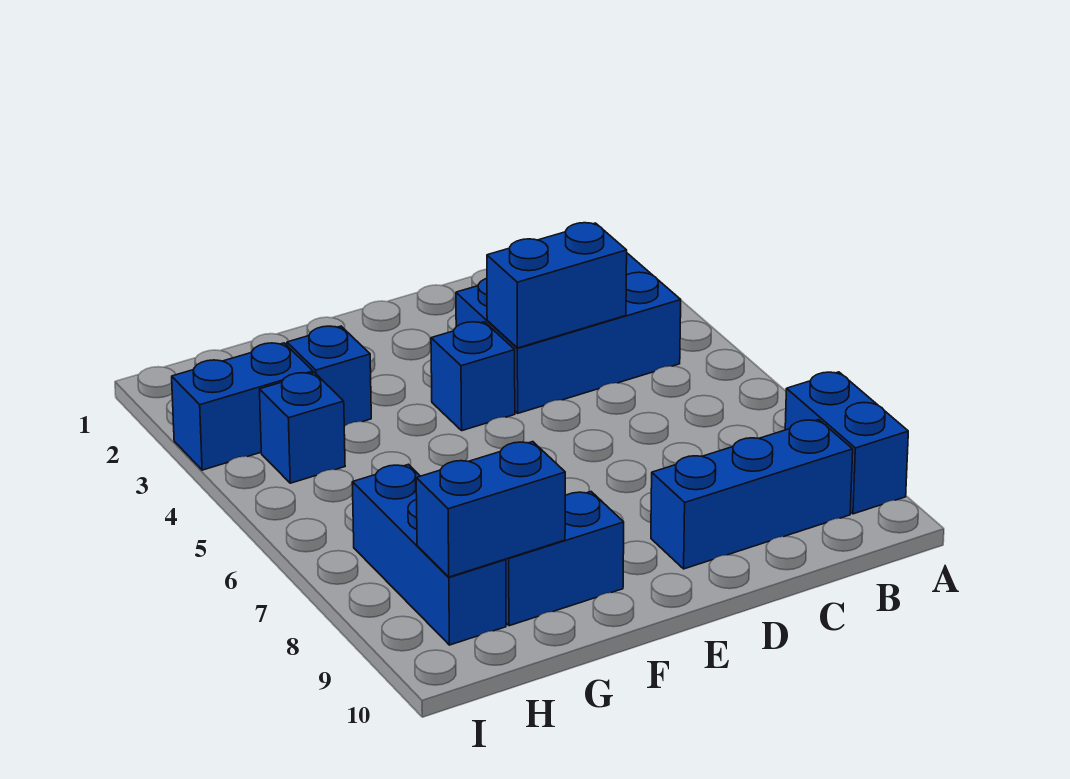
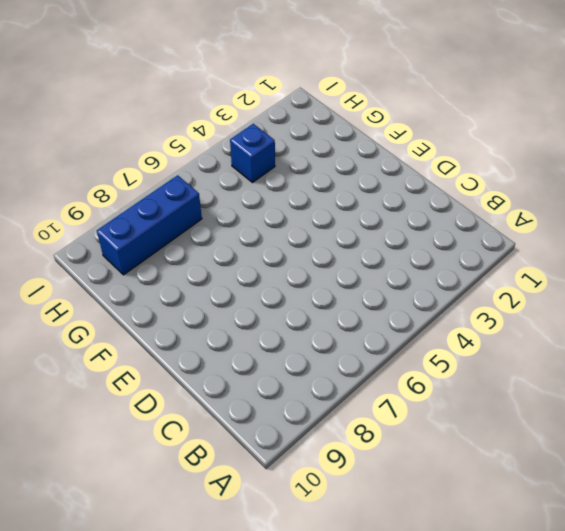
none -> blue 1x2 brick [785,372,908,514]
none -> blue 2x3 brick [456,253,681,413]

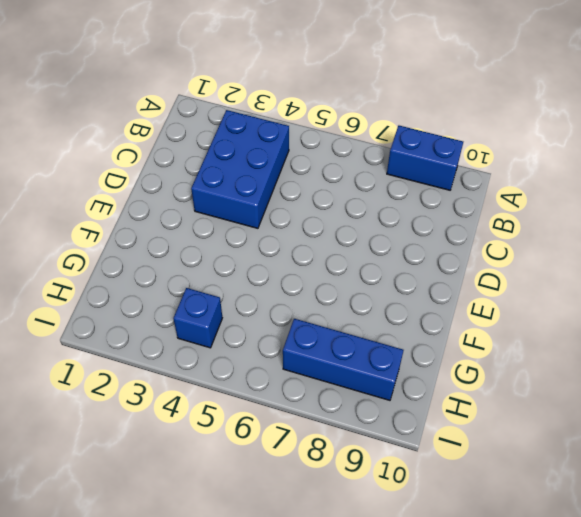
none -> blue 1x3 brick [651,420,853,569]
none -> blue 1x1 brick [431,322,515,431]

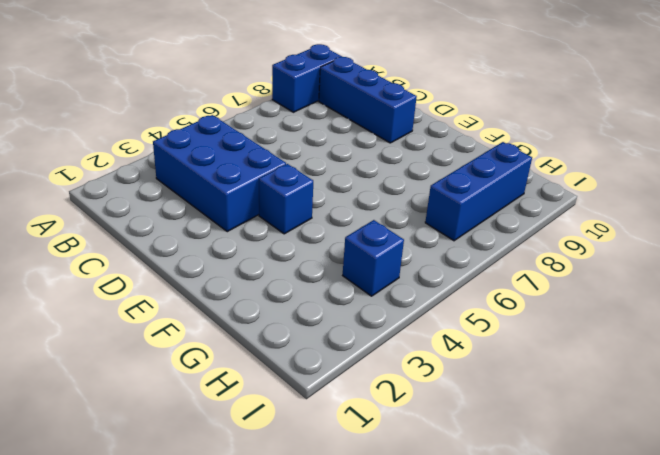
none -> blue 1x2 brick [506,492,624,626]
none -> blue 1x1 brick [287,326,371,426]

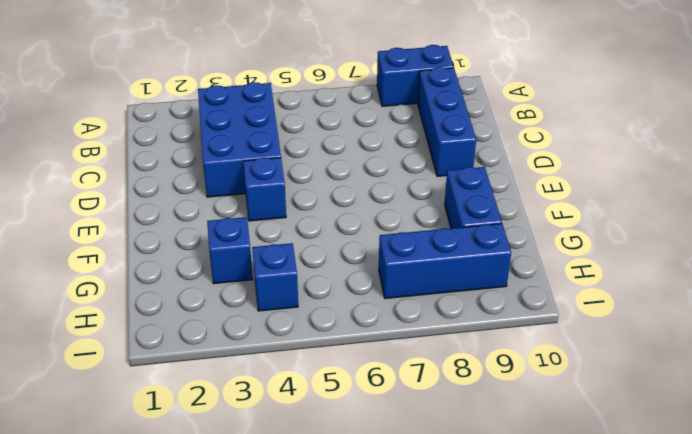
none -> blue 1x2 brick [172,343,313,470]
none -> blue 1x2 brick [487,223,627,348]

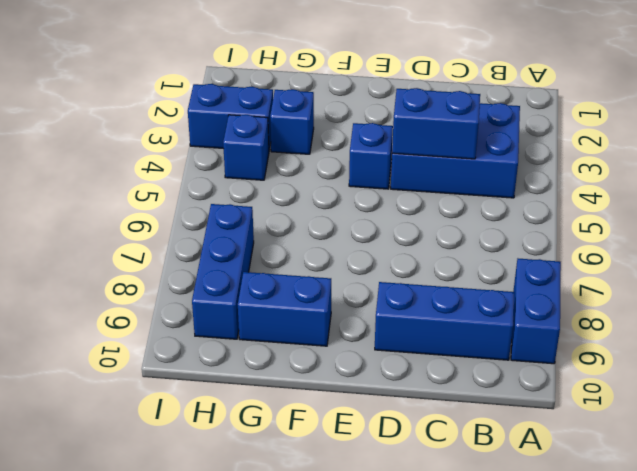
none -> blue 1x2 brick [416,442,565,577]

